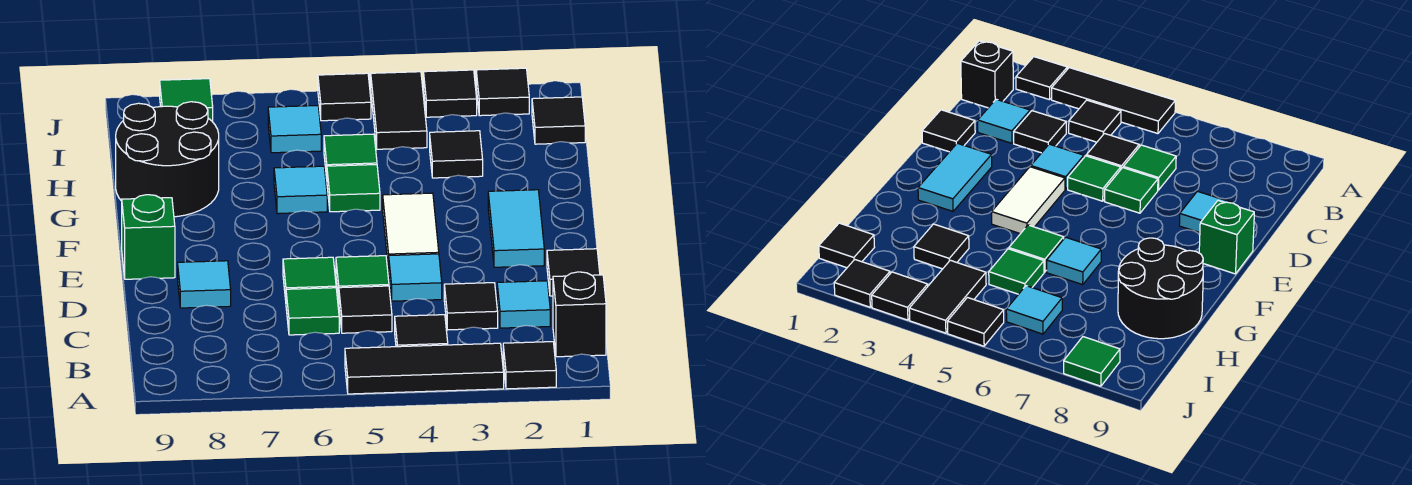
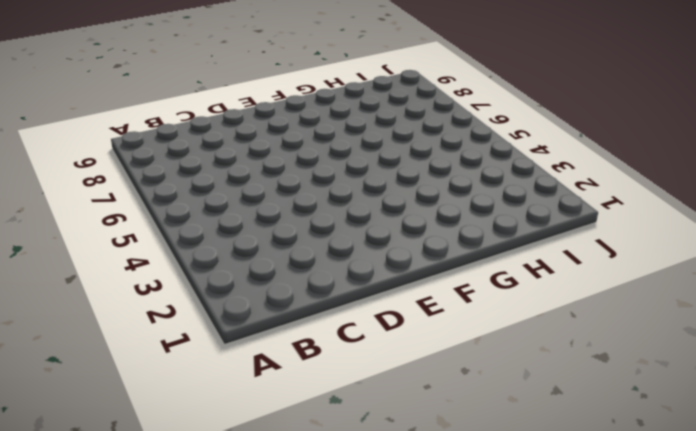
none -> black 1x1 tile [503,342,556,389]
none -> black 1x3 tile [345,343,504,394]
none -> black 1x1 brick [553,272,606,357]

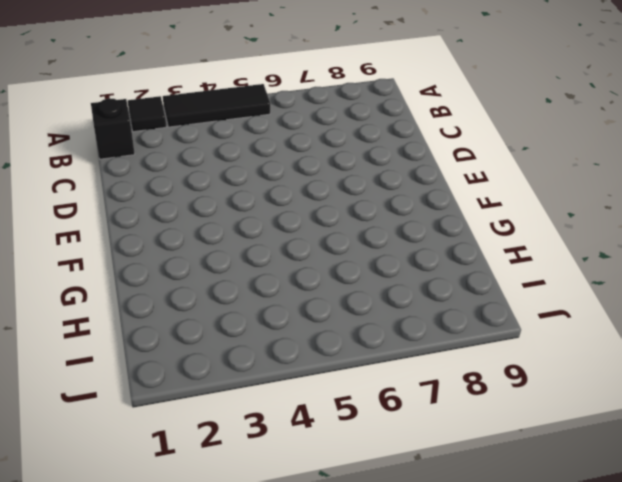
none -> black 1x1 tile [395,315,448,347]
none -> cyan 1x1 tile [497,281,550,328]
none -> black 1x1 tile [444,283,498,330]

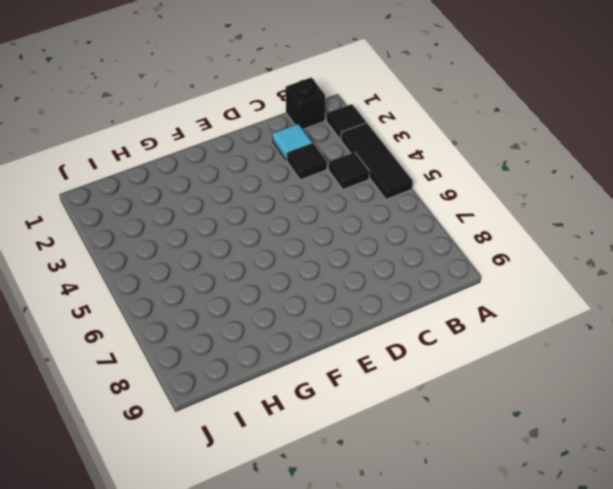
none -> black 1x1 tile [339,286,392,333]
none -> green 1x1 tile [286,288,339,335]
none -> black 1x1 tile [547,249,600,296]

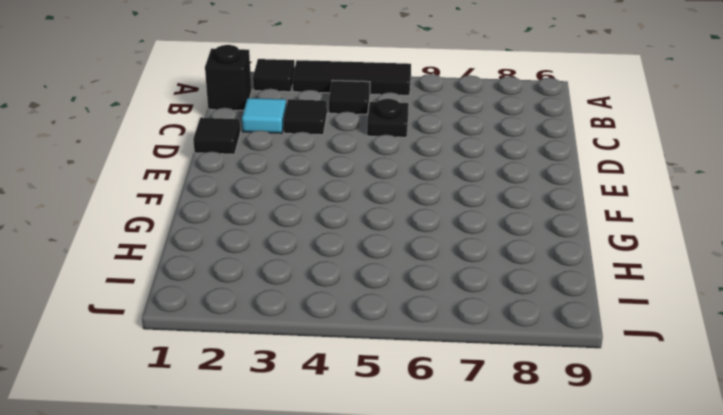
black 1x1 plate [367,99,409,137] -> black 1x1 tile [339,286,392,333]
none -> green 1x1 tile [286,288,339,335]
none -> cyan 1x1 tile [389,254,442,301]
none -> green 1x1 tile [336,256,389,300]

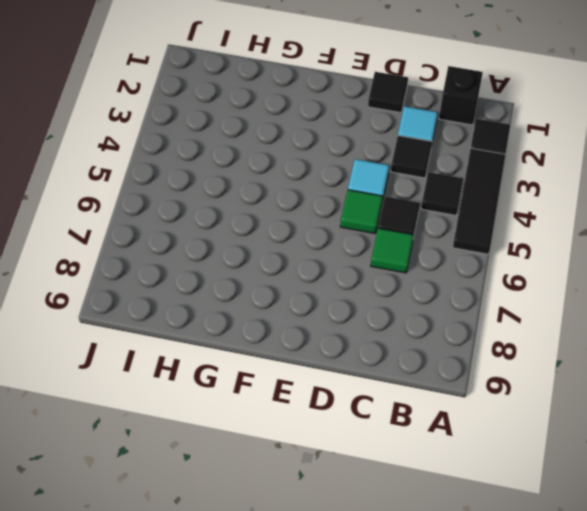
none -> green 1x1 tile [283,257,336,300]
none -> cyan 1x1 tile [178,261,231,308]
none -> cyan 1x2 tile [488,190,544,267]

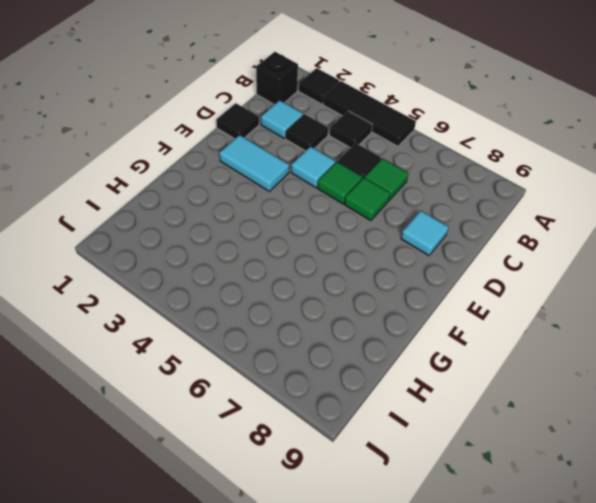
cyan 1x2 tile [219,135,289,191] -> cyan 1x2 tile turned to [488,190,544,267]
none -> white 1x2 tile [383,193,439,270]
none -> green 1x1 brick [122,195,175,279]
none -> green 1x1 tile [327,165,380,212]

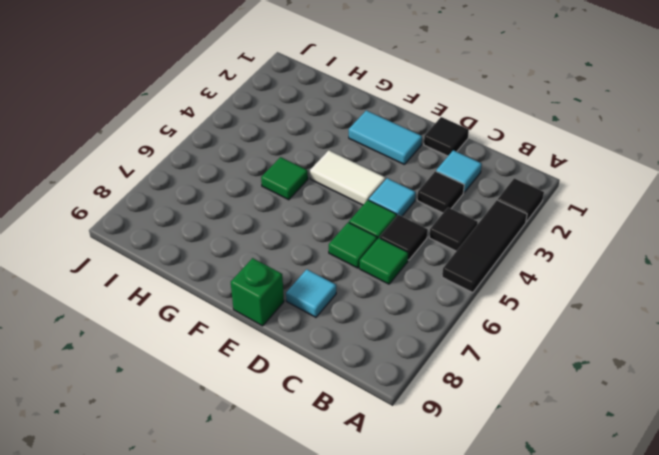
none -> black 1x1 brick [553,272,606,357]
none -> cyan 1x1 tile [274,166,327,214]
none -> black 2x2 round brick [116,102,219,217]

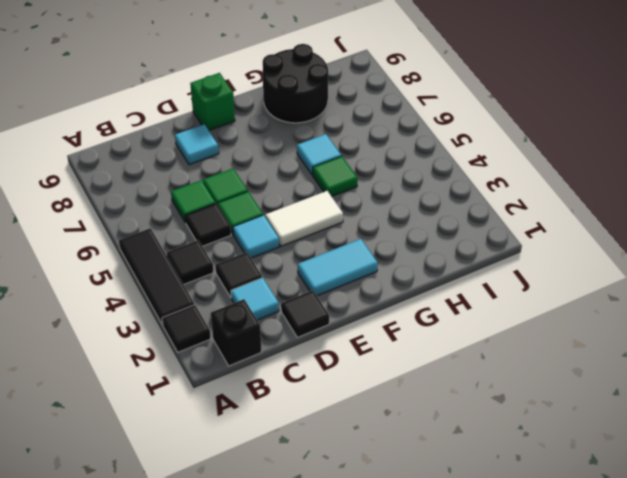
none -> black 1x1 tile [430,131,483,178]
none -> green 1x1 tile [324,134,377,178]
none -> black 1x1 tile [532,97,585,144]

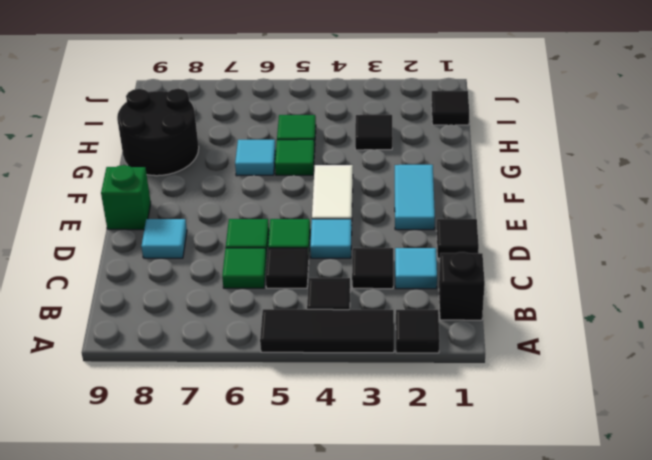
none -> black 1x2 tile [371,72,427,149]
none -> cyan 1x1 tile [268,106,321,153]
none -> black 1x1 tile [476,68,529,116]

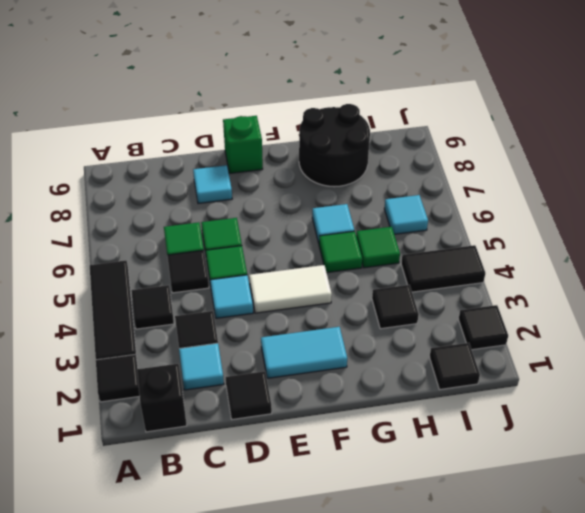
none -> black 1x1 tile [424,70,477,117]
none -> black 1x1 tile [318,73,371,121]
none -> green 1x1 tile [160,79,213,122]

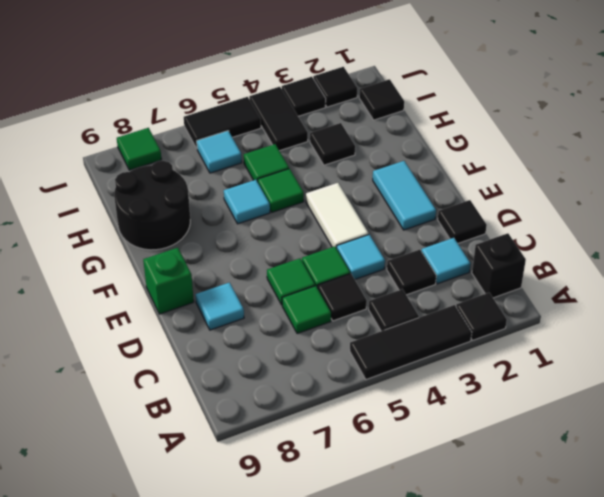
black 1x2 tile [184,97,261,148] -> black 1x1 tile [318,73,371,121]

